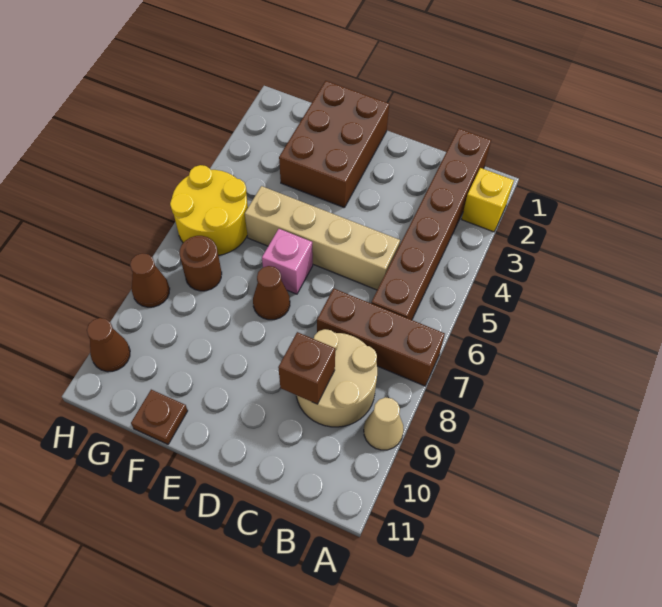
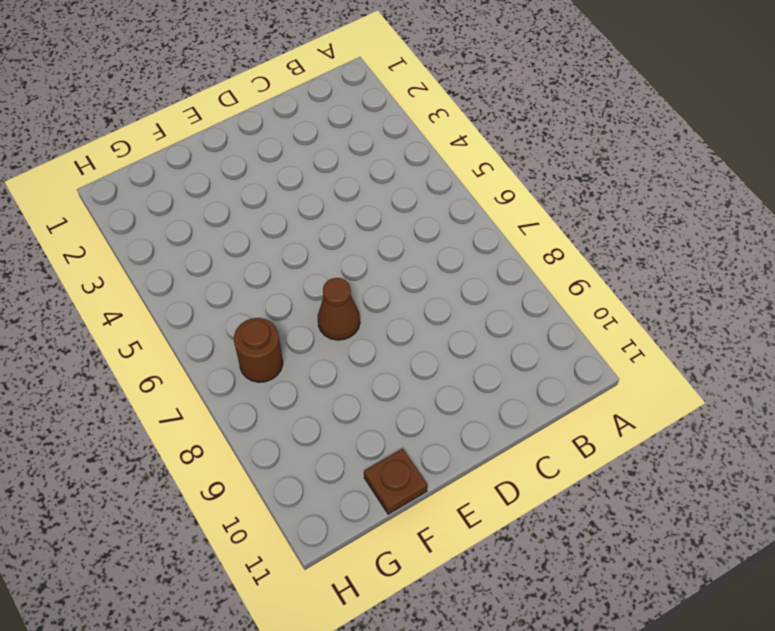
none -> yellow 1x1 brick [462,168,514,232]
none -> brown 1x3 brick [317,288,445,386]
none -> tan 1x1 cone [364,397,404,450]

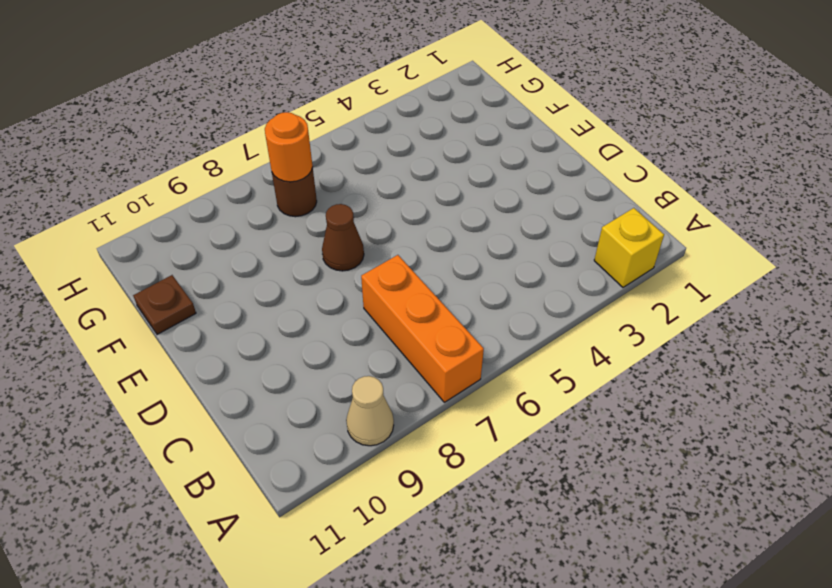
orange 1x3 brick [361,255,484,402] -> brown 1x3 brick [317,288,445,386]
orange 1x1 round brick [265,112,313,182] -> none
none -> brown 1x6 brick [371,129,491,320]
none -> tan 2x2 round brick [296,329,377,427]
none -> tan 1x4 brick [245,186,400,290]

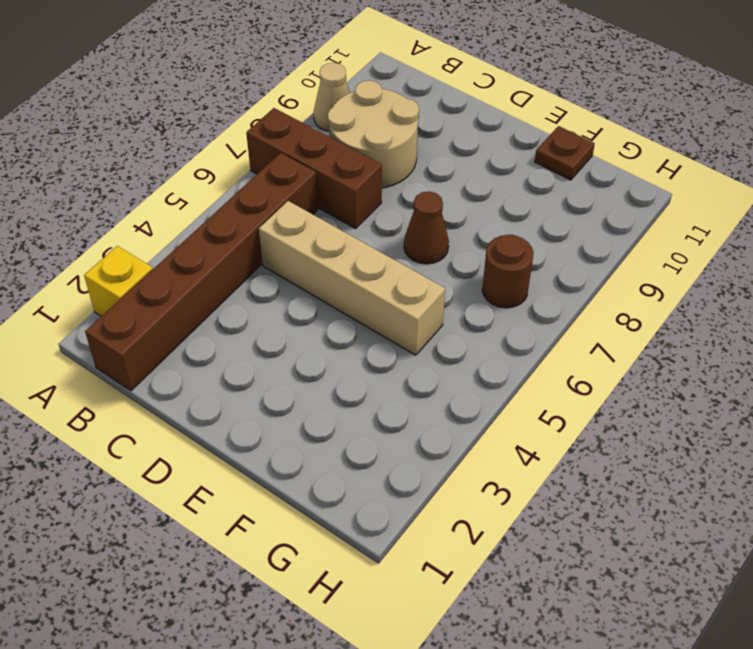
none -> brown 2x3 brick [279,81,389,208]
none -> pink 1x1 brick [262,229,313,294]
none -> yellow 2x2 round brick [170,165,248,255]

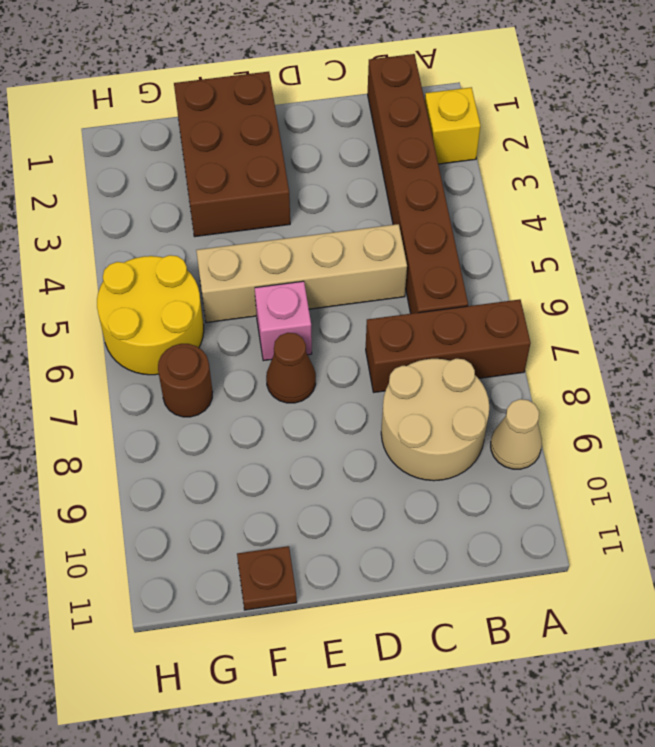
none -> brown 1x1 cone [130,253,170,307]
none -> brown 1x1 cone [87,318,130,372]
none -> brown 1x1 brick [278,332,335,404]

